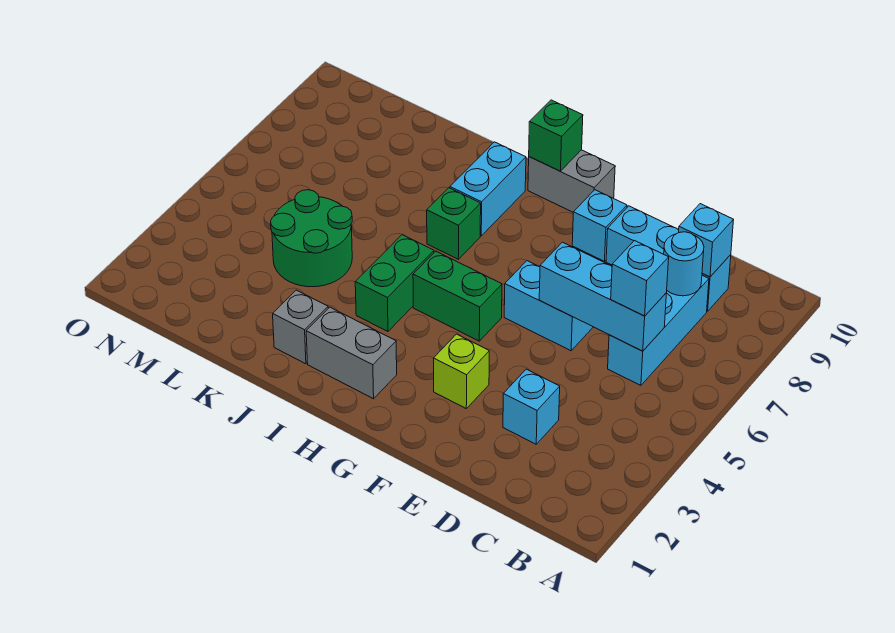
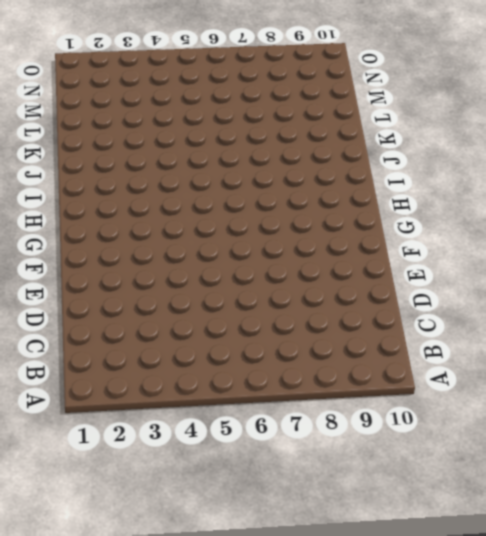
none -> cyan 1x3 brick [608,275,709,385]
none -> cyan 1x3 brick [606,206,731,311]
none -> cyan 1x1 brick [503,369,560,444]

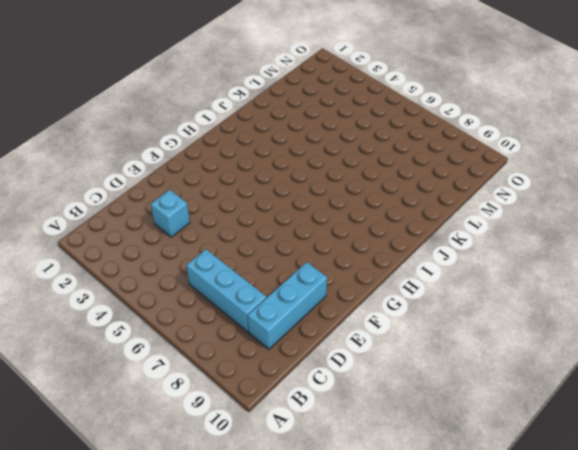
none -> cyan 1x2 brick [504,261,593,351]
none -> lime 1x1 brick [434,334,489,408]
none -> cyan 1x1 brick [572,190,627,261]

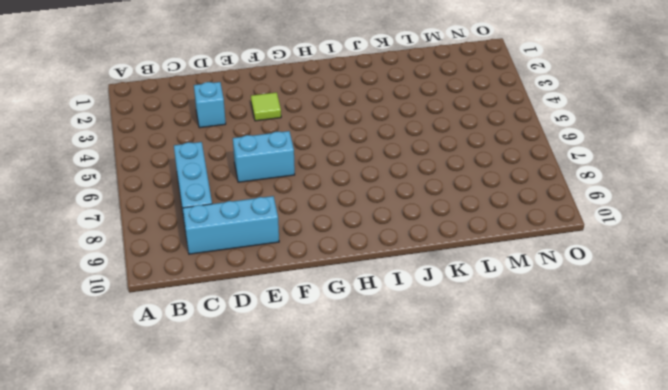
lime 1x1 tile [251,92,281,121] -> lime 1x1 brick [434,334,489,408]
none -> cyan 1x1 brick [572,190,627,261]
none -> green 1x2 brick [413,251,502,341]
none -> grey 1x2 brick [528,150,615,212]

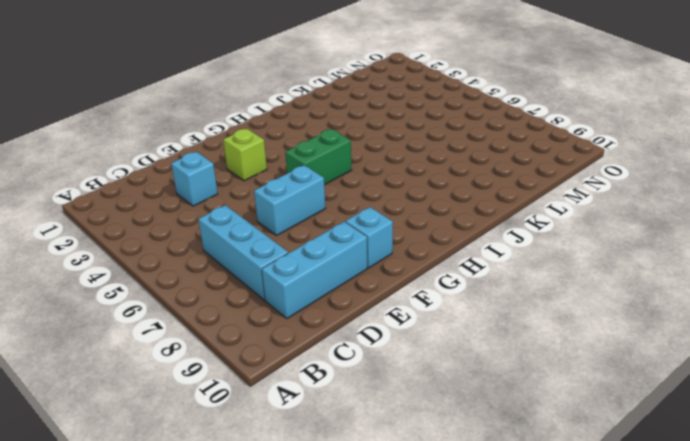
none -> grey 1x2 brick [528,150,615,212]
none -> grey 1x2 brick [306,307,397,399]
none -> green 1x2 brick [355,235,434,331]

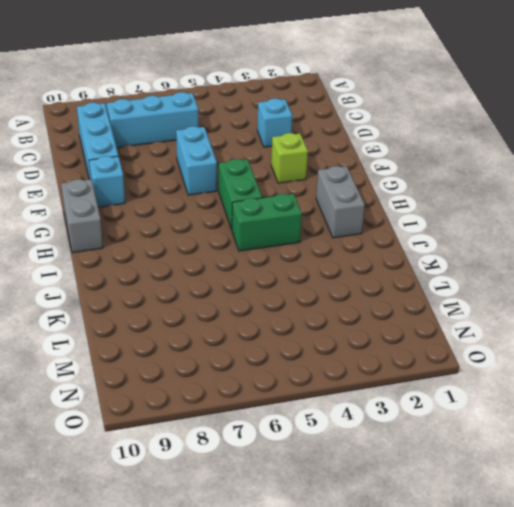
none -> green 1x1 brick [427,188,481,259]
none -> cyan 1x2 brick [450,142,526,236]
none -> grey 1x1 brick [273,290,328,364]

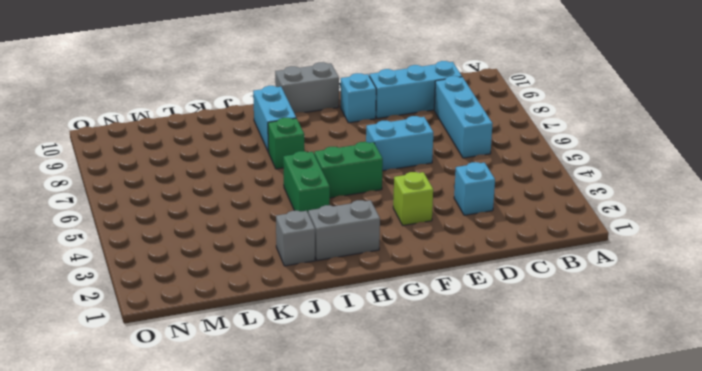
none -> green 2x2 round brick [271,190,352,287]
none -> cyan 1x3 brick [539,242,666,351]
none -> cyan 1x1 round brick [664,232,704,296]

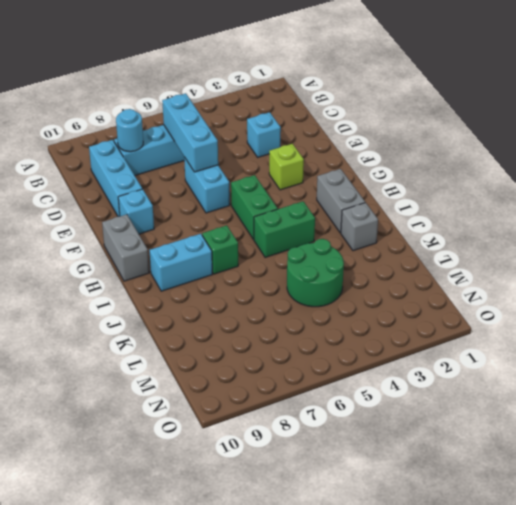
none -> cyan 1x1 brick [679,204,733,277]
none -> green 1x1 brick [529,100,583,171]
none -> cyan 1x1 brick [611,241,669,316]

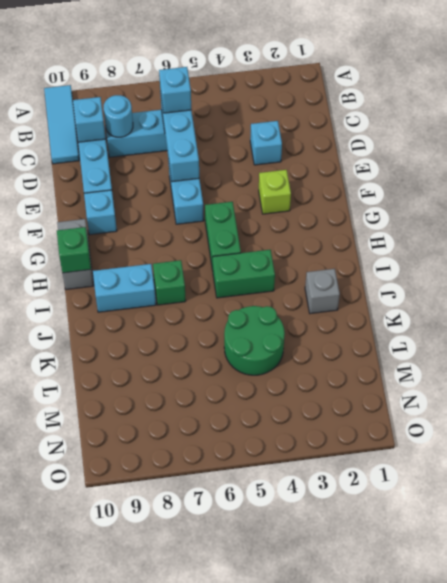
cyan 1x3 tile [44,85,79,164] -> none
none -> grey 1x2 brick [306,307,397,399]

